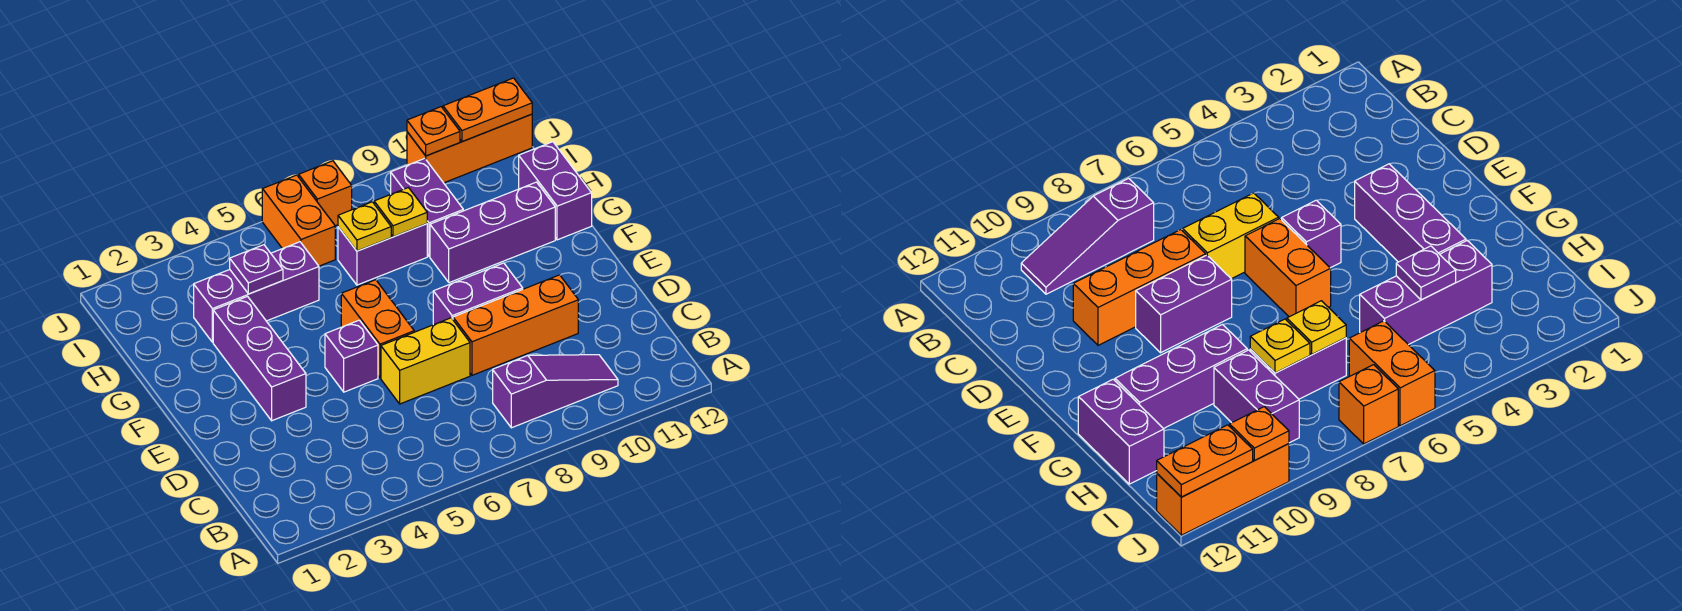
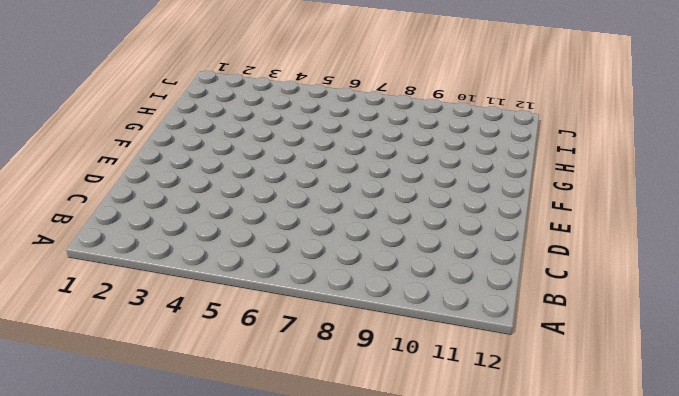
none -> purple 1x3 slope [493,355,618,428]
none -> yellow 1x2 brick [381,318,470,404]
none -> orange 1x3 brick [453,275,578,375]

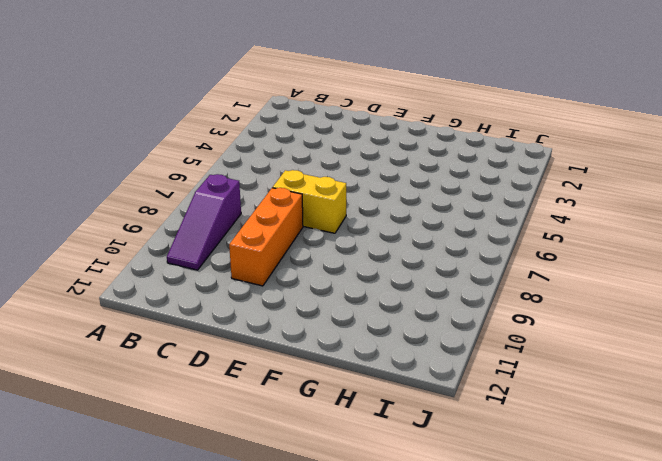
yellow 1x2 brick [273,170,346,233] -> yellow 1x2 brick turned to [381,318,470,404]
none -> purple 1x3 brick [213,297,306,421]
none -> purple 1x1 brick [325,320,378,392]
none -> orange 1x2 brick [341,280,414,378]

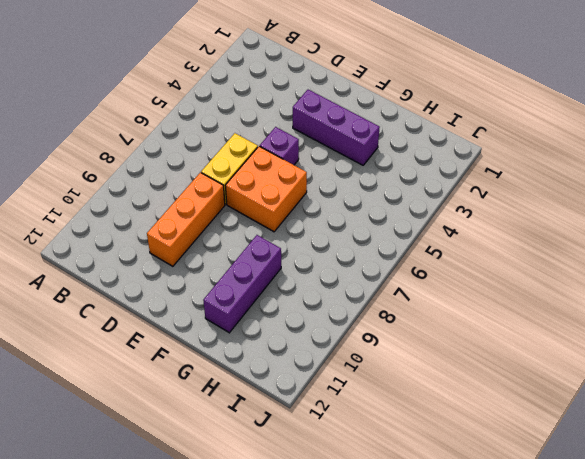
orange 2x2 brick [225,146,307,232] -> orange 1x2 brick [341,280,414,378]
none -> purple 1x3 slope [493,355,618,428]
none -> purple 1x2 brick [433,263,523,325]
none -> purple 1x2 brick [519,142,592,240]

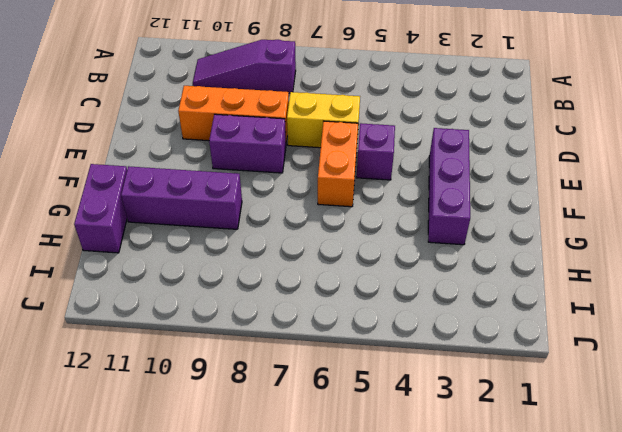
none -> purple 1x3 brick [194,242,319,342]
none -> purple 1x2 brick [338,224,427,285]
none -> purple 1x2 brick [391,158,463,257]

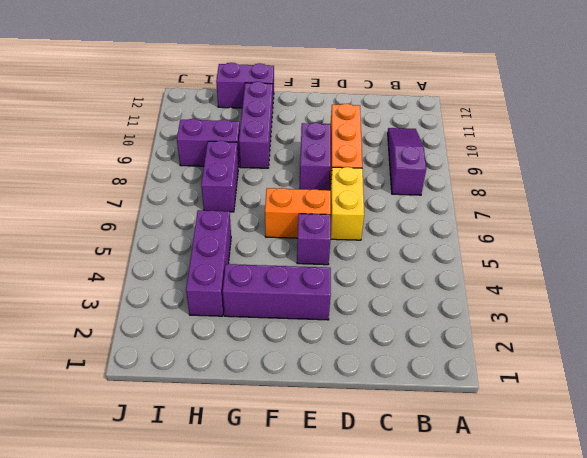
none -> orange 1x2 brick [262,175,335,266]
none -> orange 1x1 brick [299,161,352,226]
none -> orange 1x3 brick [407,114,532,183]

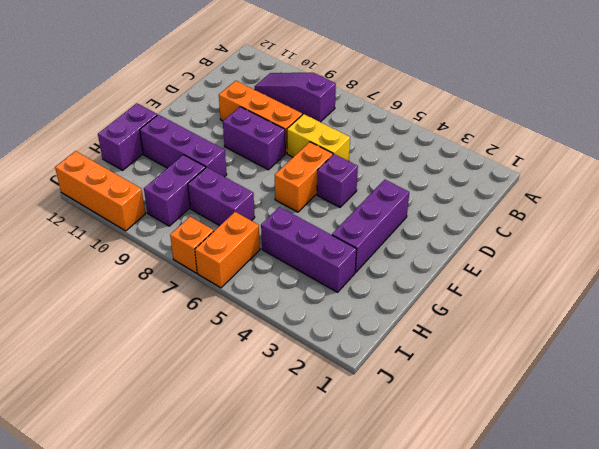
none -> purple 1x1 plate [230,245,283,294]
none -> yellow 1x1 plate [338,202,391,251]
none -> yellow 1x1 plate [374,188,427,237]

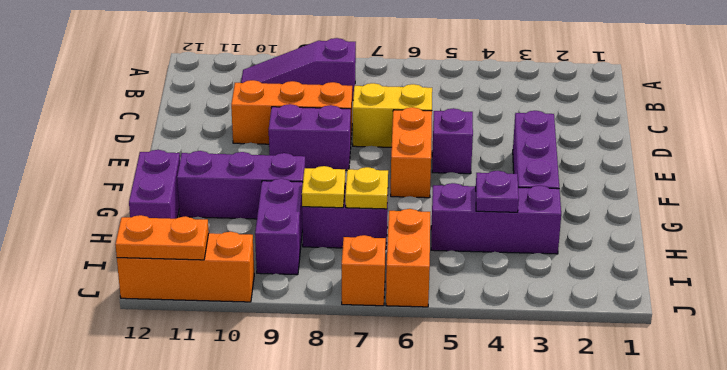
none -> orange 1x1 plate [407,107,460,156]

